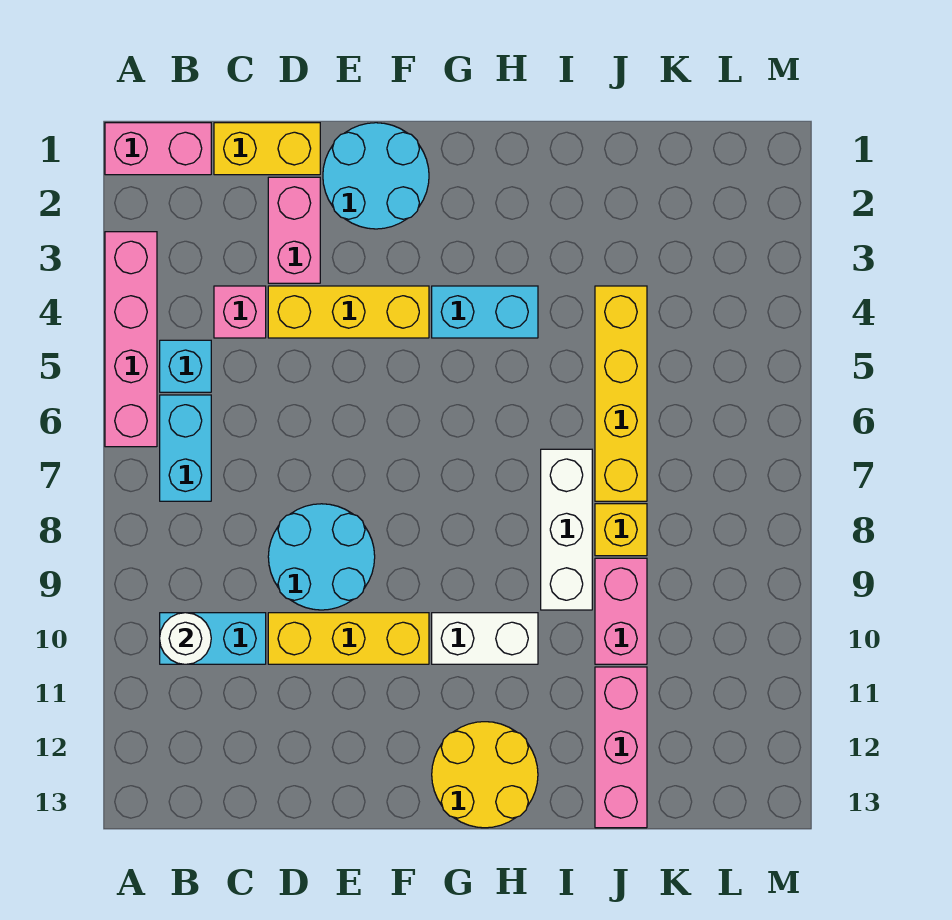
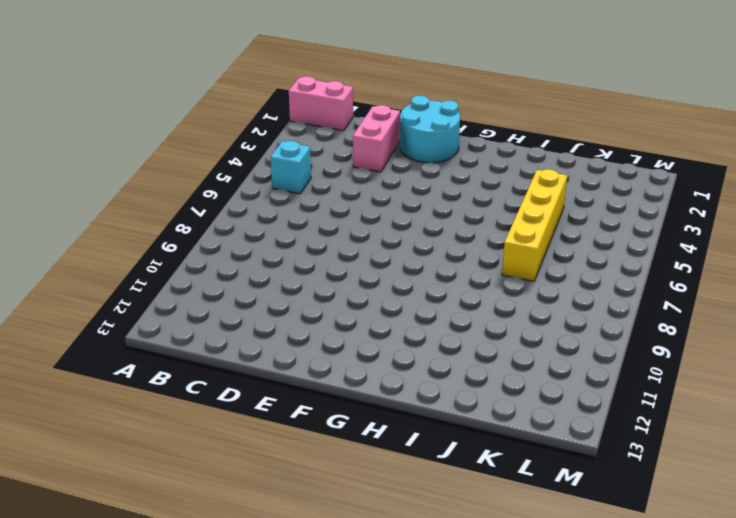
none -> pink 1x4 brick [105,232,157,447]
none -> cyan 1x2 brick [160,395,211,501]
none -> cyan 1x2 brick [160,613,266,664]

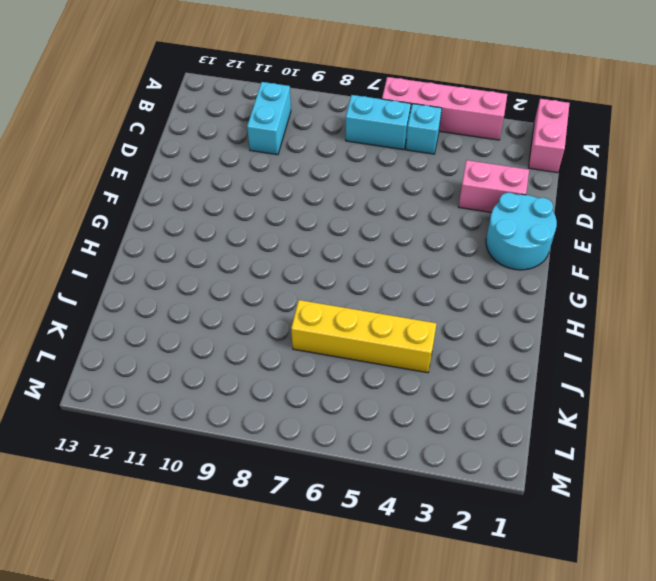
none -> yellow 1x2 brick [214,123,320,175]
none -> pink 1x1 brick [214,286,266,338]
none -> yellow 1x3 brick [268,286,429,338]

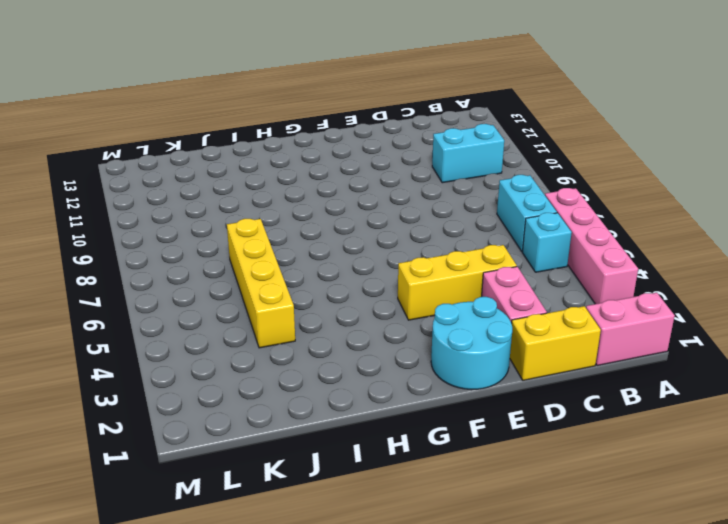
none -> pink 1x1 brick [214,286,266,338]
none -> cyan 2x2 round brick [268,504,375,610]
none -> yellow 1x3 brick [268,613,429,664]

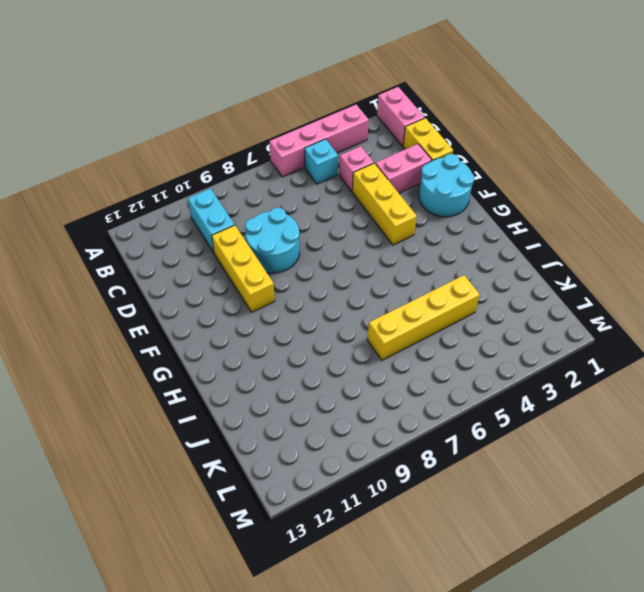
none -> cyan 1x2 brick [160,395,211,501]
none -> cyan 1x2 brick [432,286,538,338]
none -> white 1x2 brick [432,613,538,664]

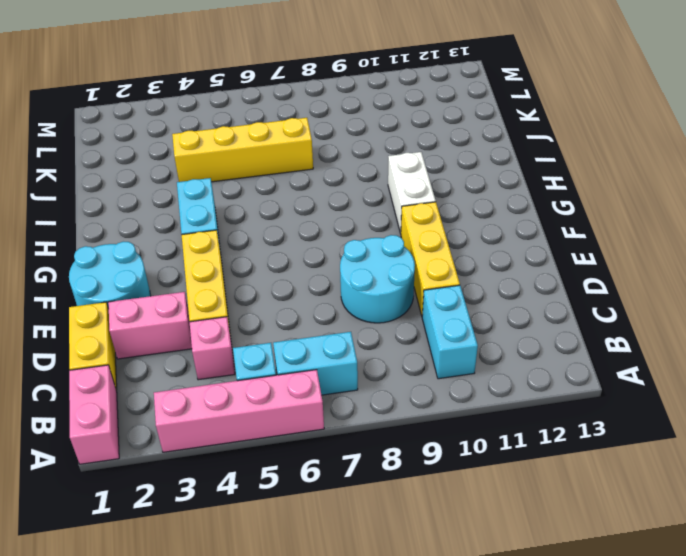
none -> yellow 2x2 round brick [432,722,538,828]
none -> white 1x3 brick [541,449,592,610]
none -> yellow 1x1 brick [595,504,647,556]

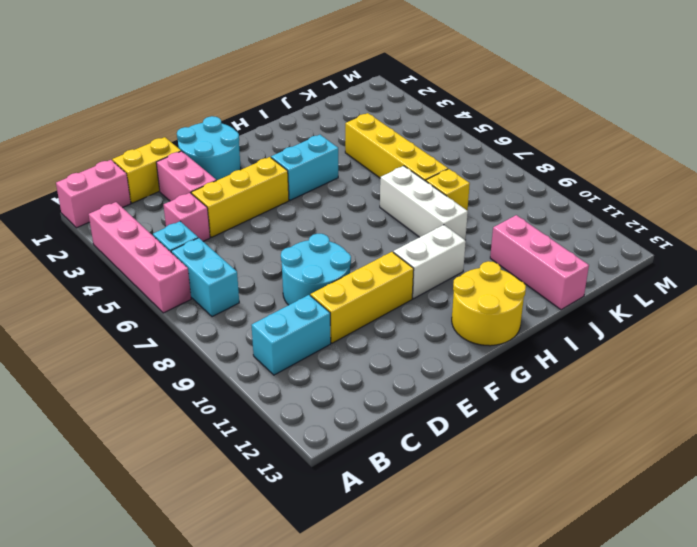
none -> pink 1x2 brick [595,558,647,664]
none -> white 1x1 round brick [160,613,211,664]

